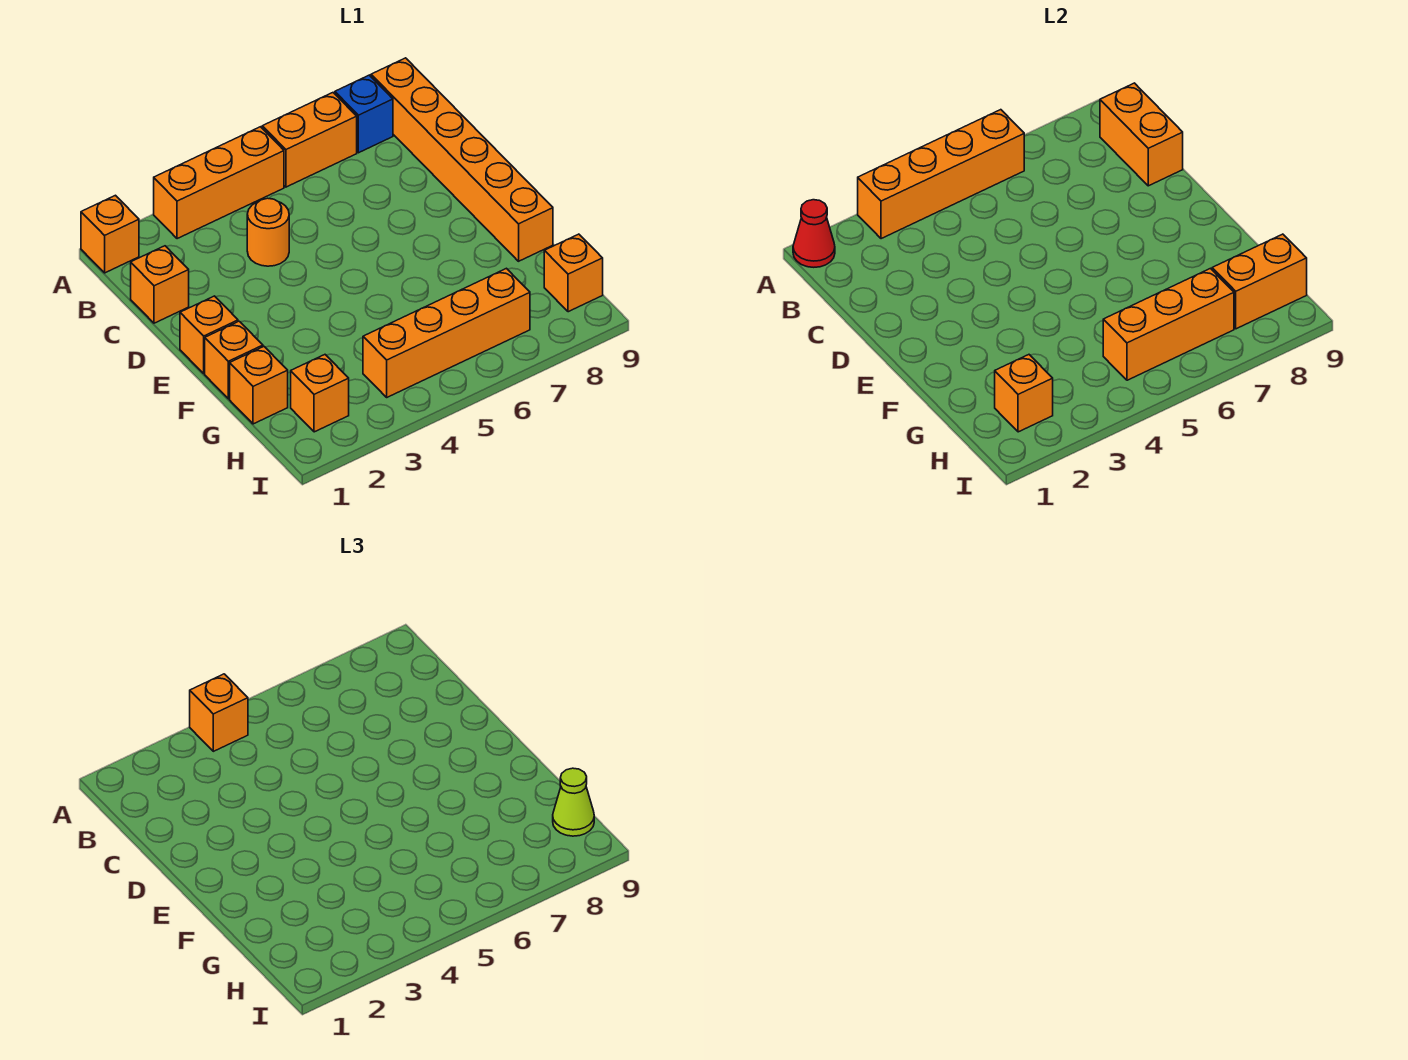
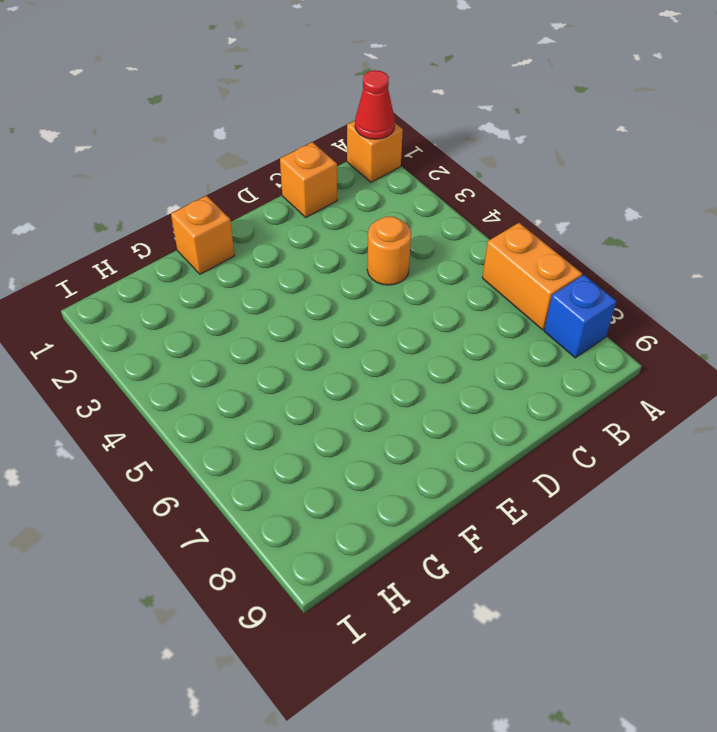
none -> orange 1x3 brick [154,127,284,239]
none -> orange 1x6 brick [371,58,553,261]
none -> orange 1x1 brick [180,296,238,373]

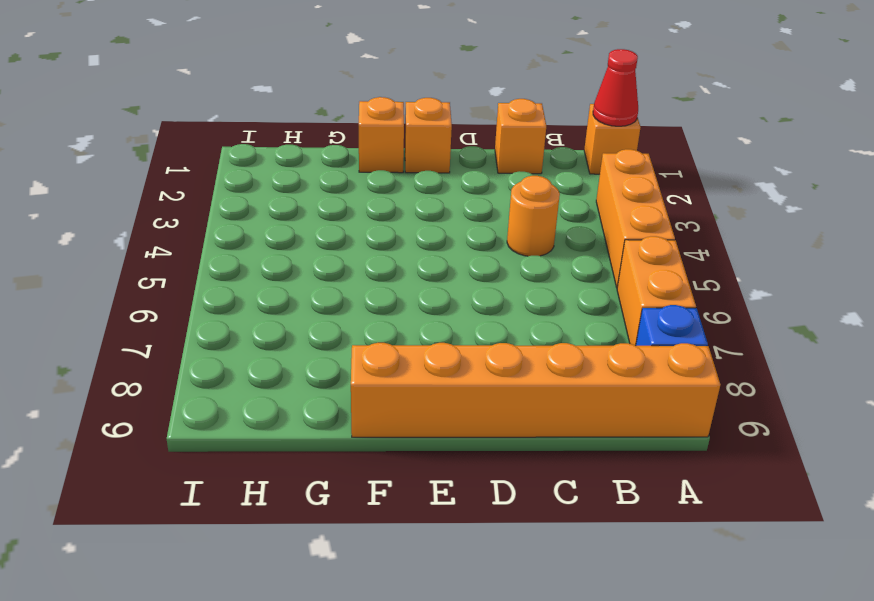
none -> orange 1x1 brick [230,347,288,424]
none -> orange 1x1 brick [291,355,349,432]
none -> orange 1x4 brick [363,268,530,397]

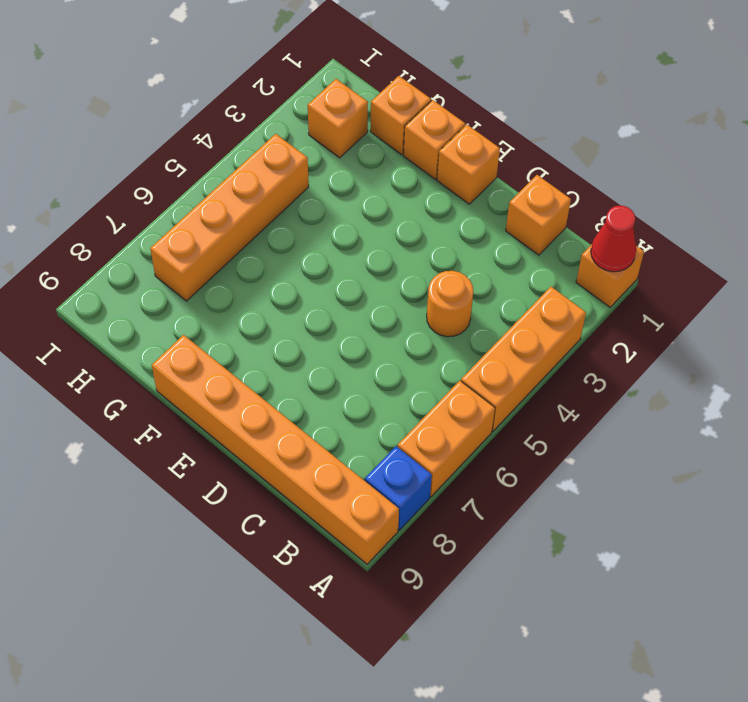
none -> orange 1x1 brick [544,234,603,312]
none -> orange 1x4 brick [858,110,1024,239]
none -> orange 1x2 brick [1100,83,1183,186]

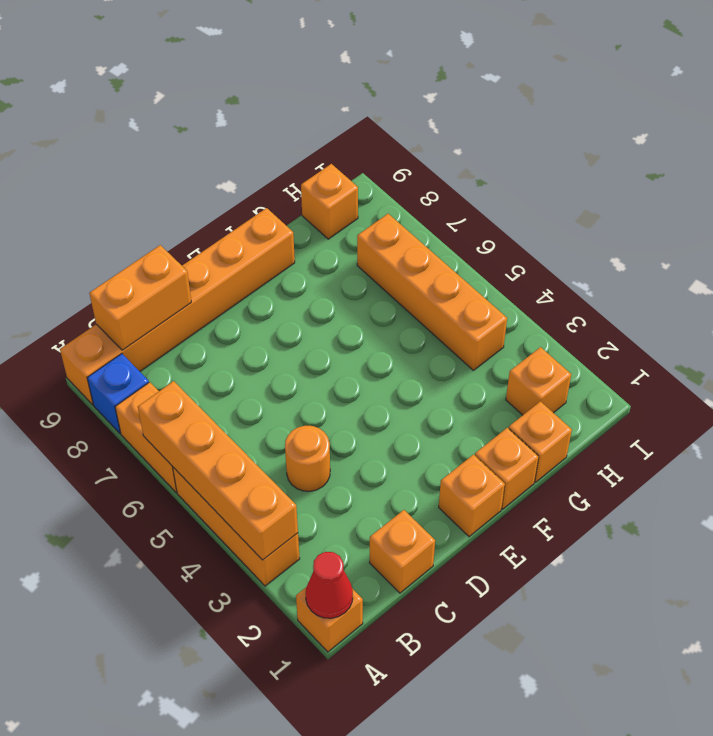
none -> orange 1x1 brick [995,355,1053,432]
none -> orange 1x3 brick [1103,268,1234,380]
none -> orange 1x2 brick [1212,234,1307,329]

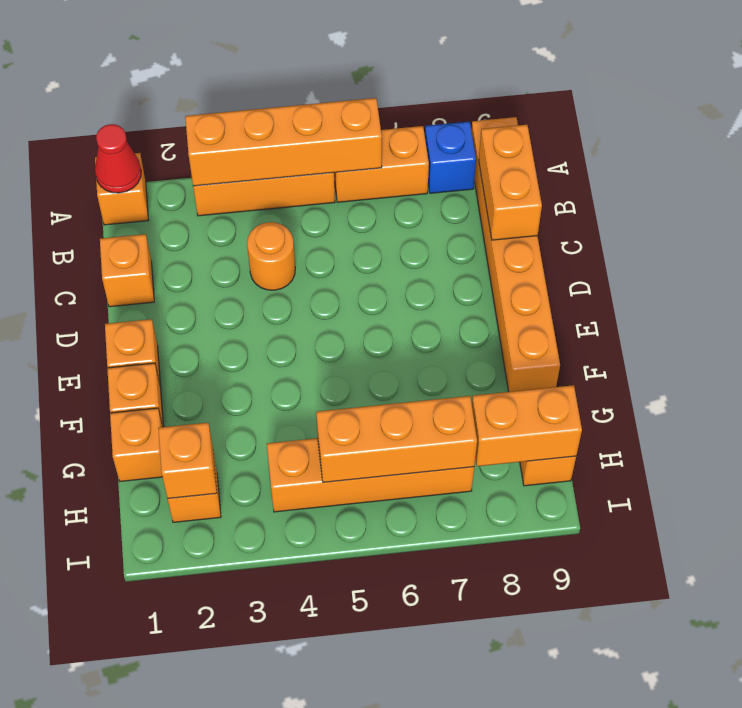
none -> orange 1x1 brick [190,674,248,751]
none -> lime 1x1 cone [553,768,594,836]

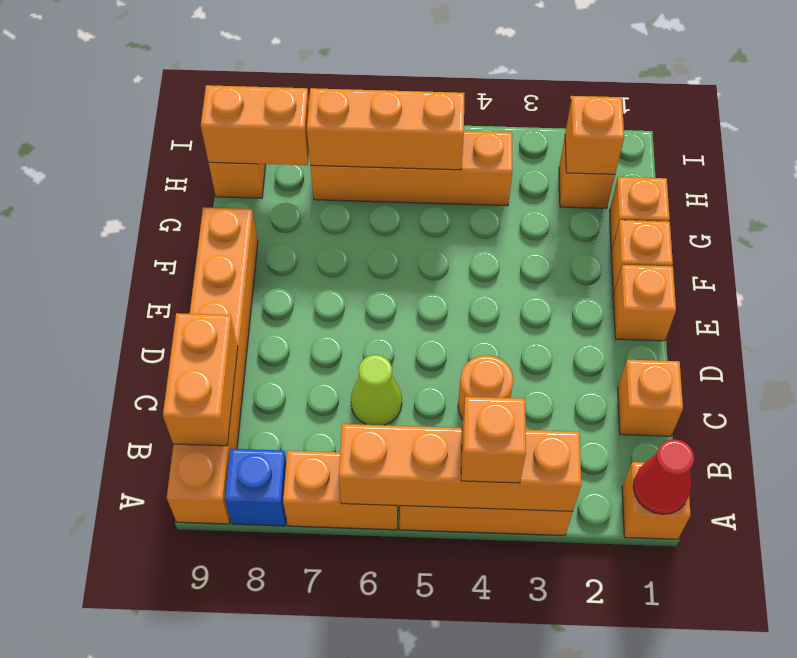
lime 1x1 cone [351,355,402,425] -> lime 1x1 cone moved to [553,768,594,836]

